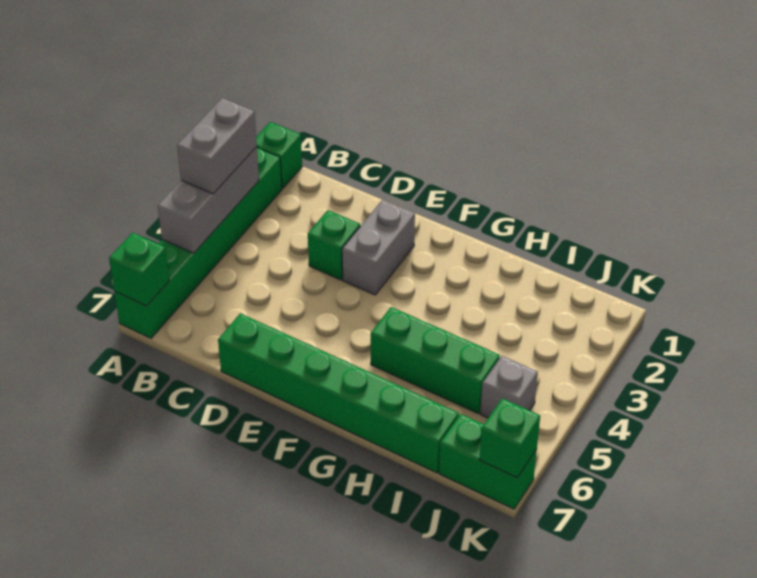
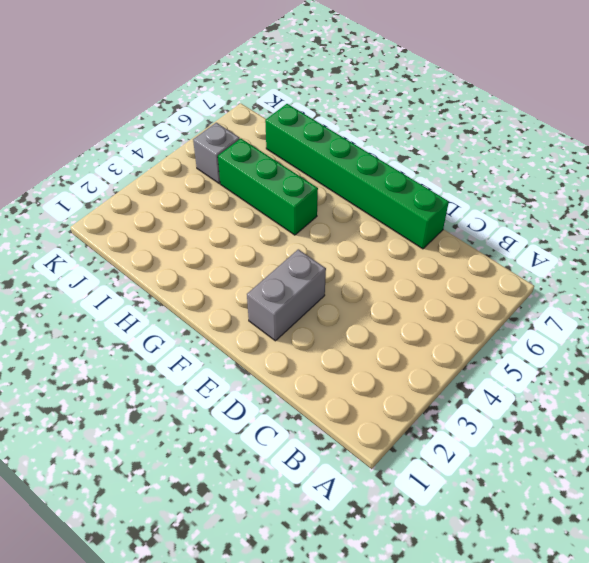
none -> green 1x1 brick [256,122,302,189]
none -> green 1x6 brick [114,148,282,338]
none -> green 1x1 brick [308,210,360,280]

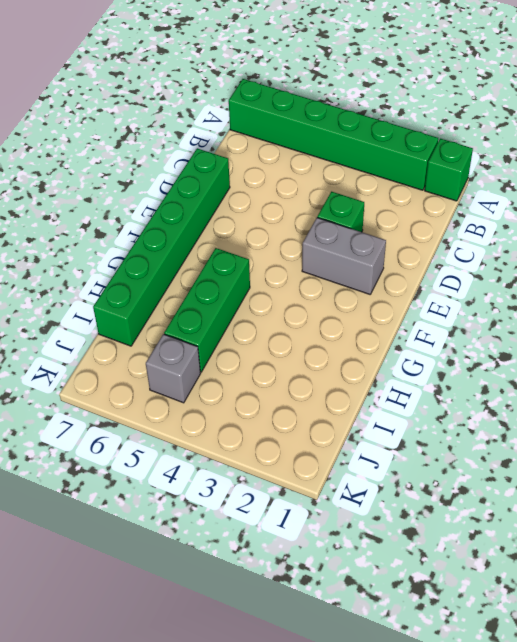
none -> green 1x2 brick [439,414,537,509]
none -> grey 1x3 brick [158,147,259,253]
none -> green 1x1 brick [109,233,169,306]

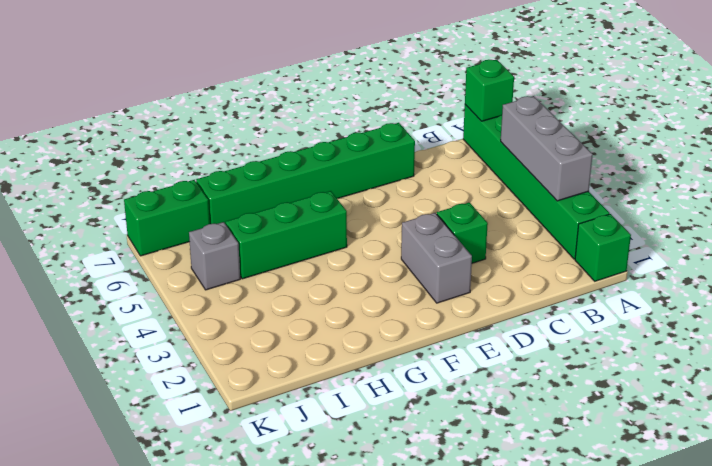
none -> green 1x1 brick [479,398,540,478]
none -> grey 1x2 brick [177,98,257,194]

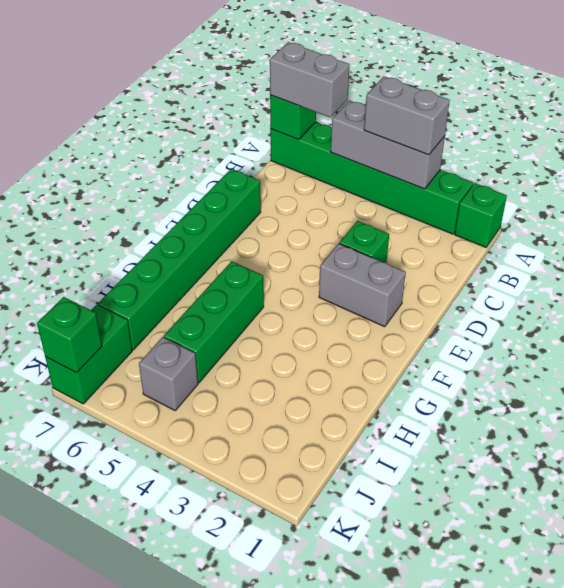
grey 1x2 brick [270,42,350,118] -> none

